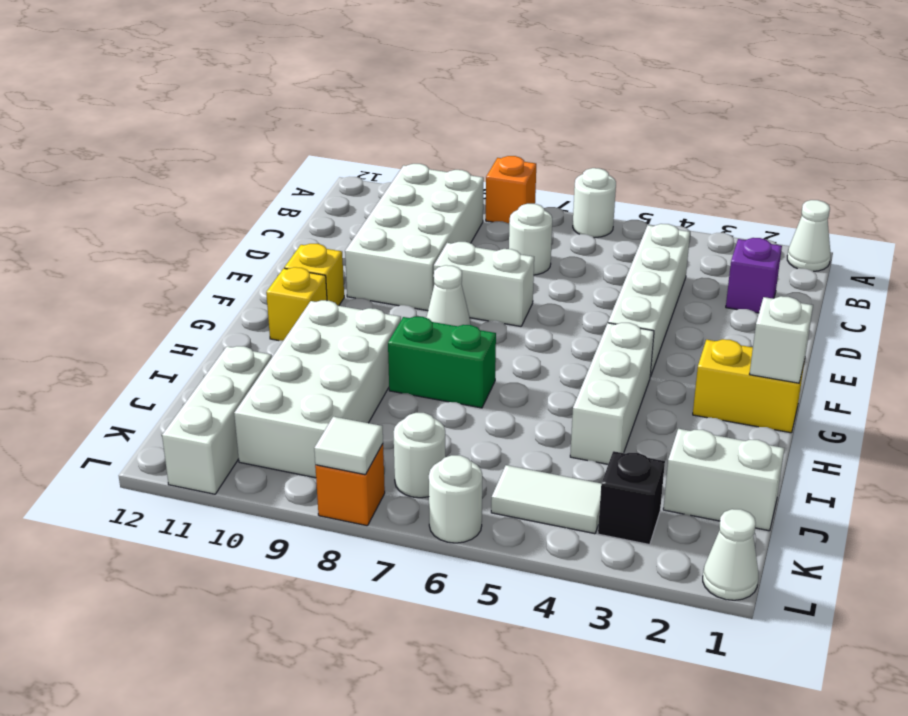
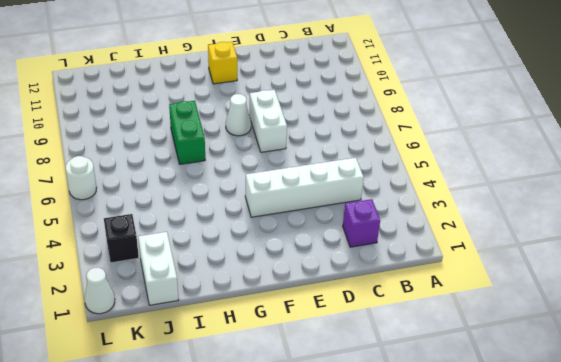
none -> white 1x1 cone [787,200,831,271]
none -> white 1x1 round brick [573,168,616,238]
none -> orange 1x1 brick [486,156,536,223]

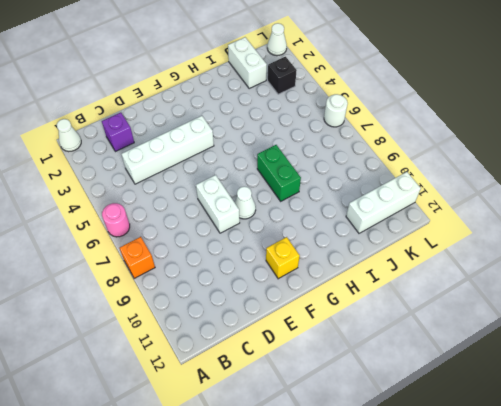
pink 1x1 round brick [102,203,130,237] -> white 1x1 round brick [573,168,616,238]
none -> white 2x4 brick [345,164,484,311]
none -> white 1x1 round brick [509,204,552,275]
none -> yellow 1x2 brick [693,339,805,433]

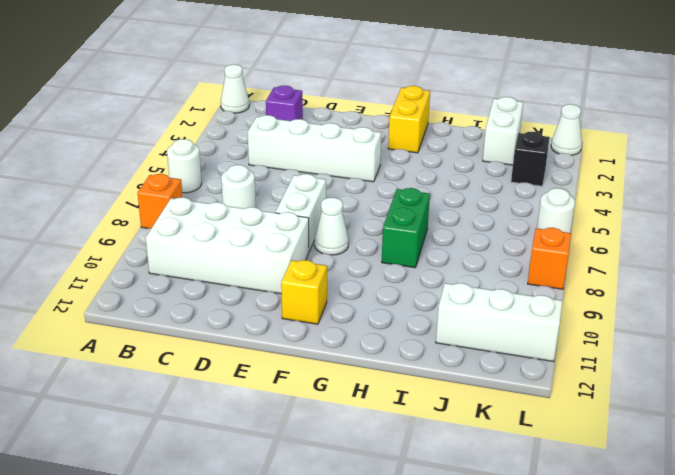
none -> white 1x3 brick [570,323,654,464]
none -> yellow 1x1 brick [266,267,327,341]
none -> white 2x4 brick [234,300,401,478]

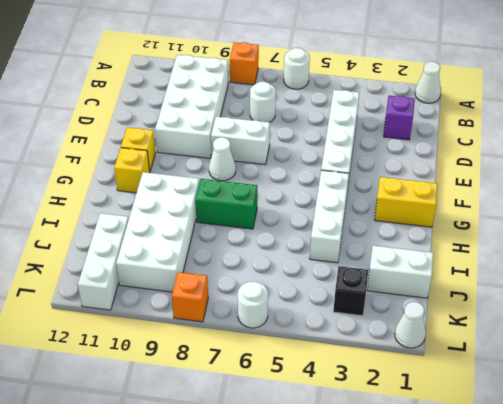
none -> white 1x2 tile [491,465,601,534]
none -> white 1x1 round brick [394,413,445,498]
none -> white 1x1 brick [750,296,813,383]

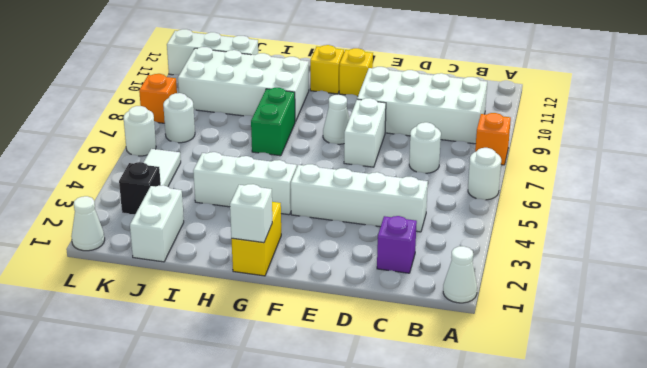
none -> white 1x1 tile [314,417,383,475]

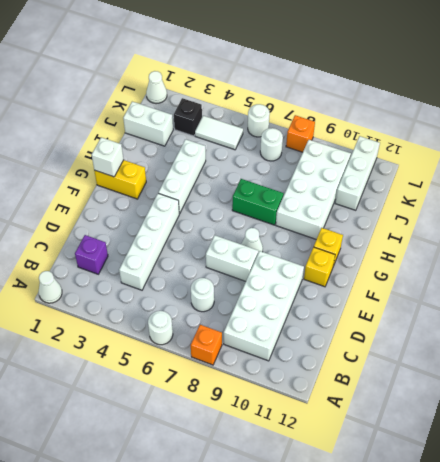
none -> white 1x1 tile [314,417,383,475]

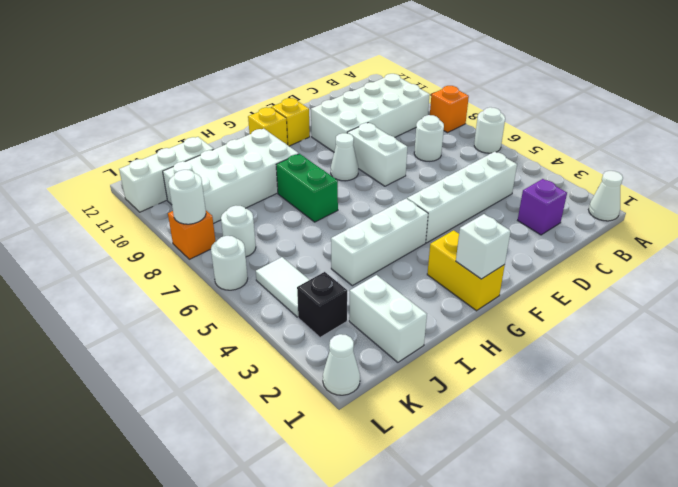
white 1x1 round brick [168,170,206,224] -> white 1x1 tile [314,417,383,475]

